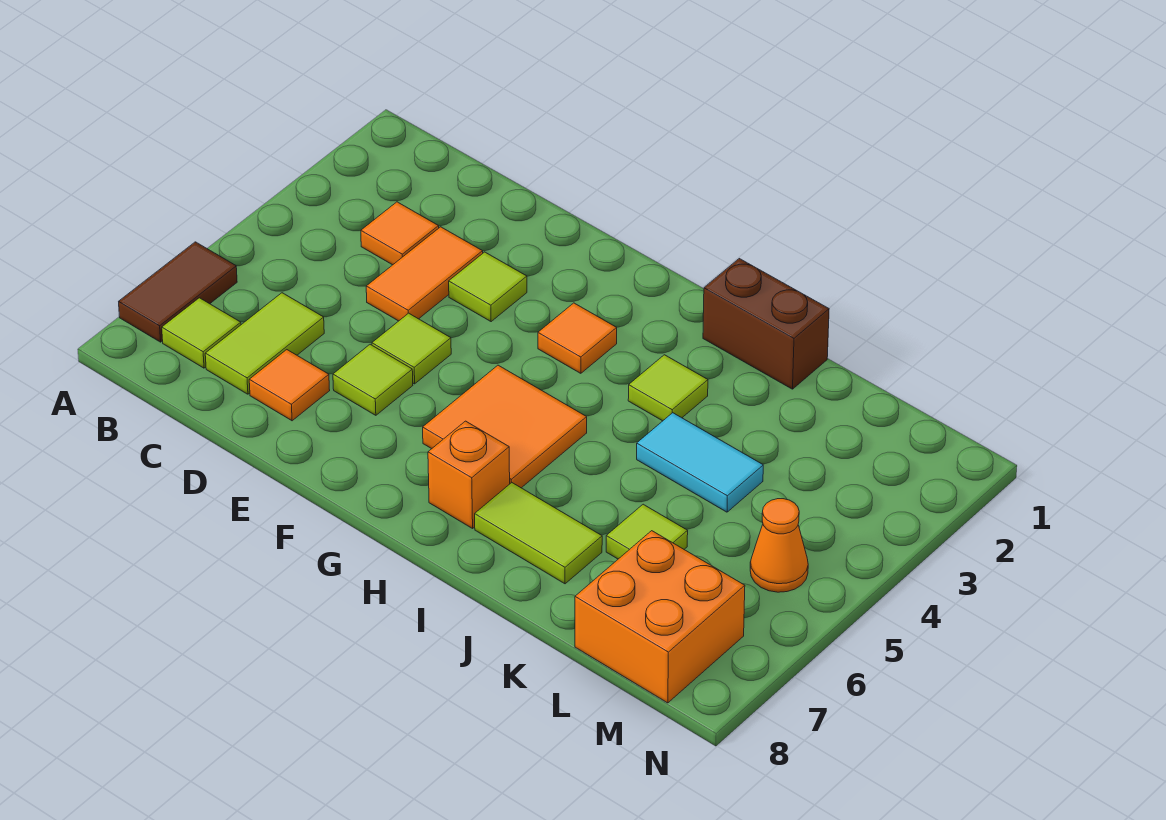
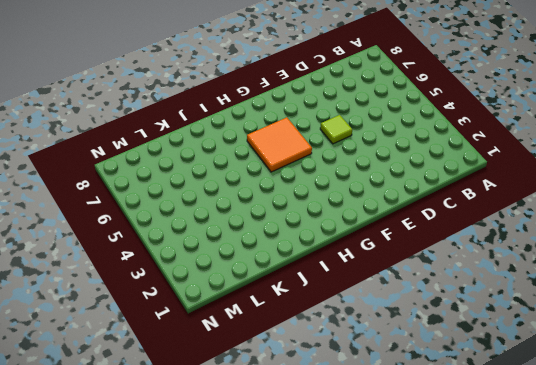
none -> brown 1x2 tile [119,242,237,342]
none -> lime 1x1 tile [162,298,241,368]
none -> orange 1x1 tile [361,202,439,265]

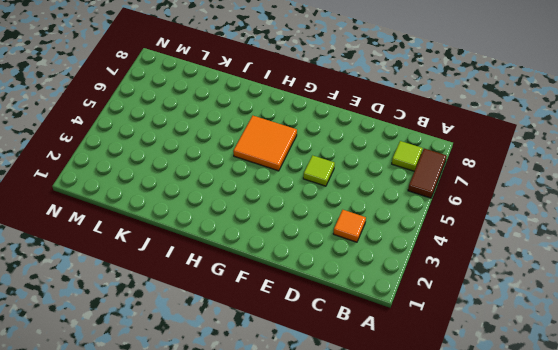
none -> lime 1x2 tile [205,293,324,394]
none -> orange 1x2 tile [366,227,483,321]
none -> orange 1x1 tile [249,350,330,421]

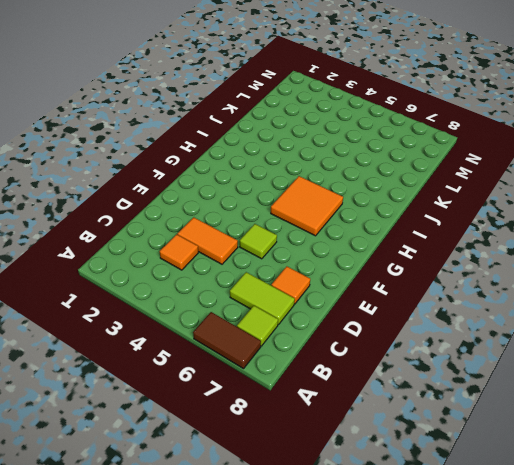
none -> lime 1x1 tile [449,252,527,322]
none -> lime 1x1 tile [333,344,413,415]
none -> orange 1x1 tile [538,303,617,373]

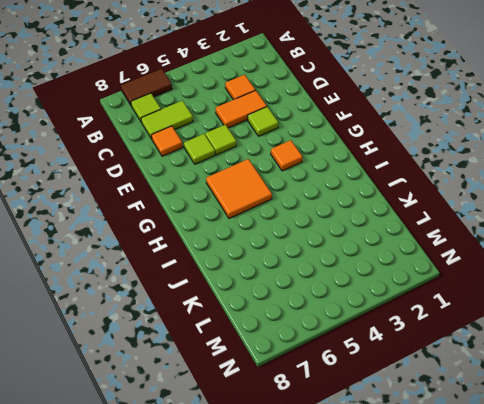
none -> orange 1x1 brick [428,421,510,528]
none -> brown 1x2 brick [703,259,829,389]
none -> lime 1x1 tile [628,355,708,421]

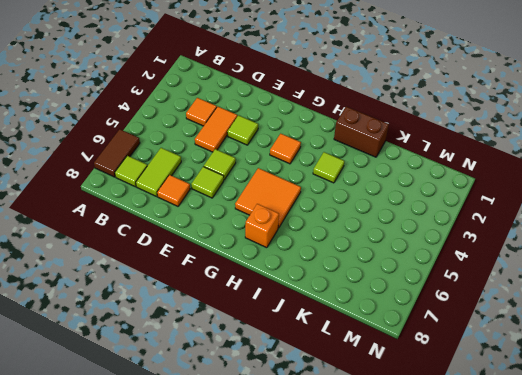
none -> lime 1x2 tile [475,483,602,584]
none -> cyan 1x2 tile [637,413,763,512]
none -> lime 1x1 tile [606,504,688,559]

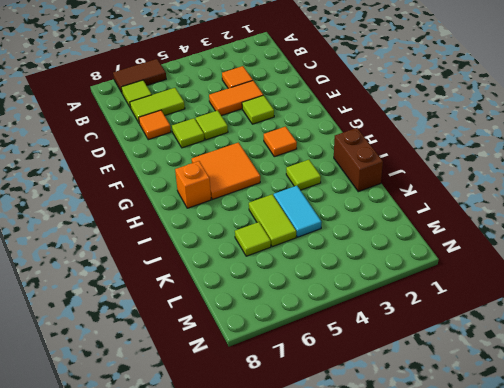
lime 1x2 tile [249,194,296,247] -> lime 1x2 tile moved to [475,483,602,584]
none -> orange 2x2 brick [575,531,745,703]
none -> orange 1x1 cone [750,499,808,592]

